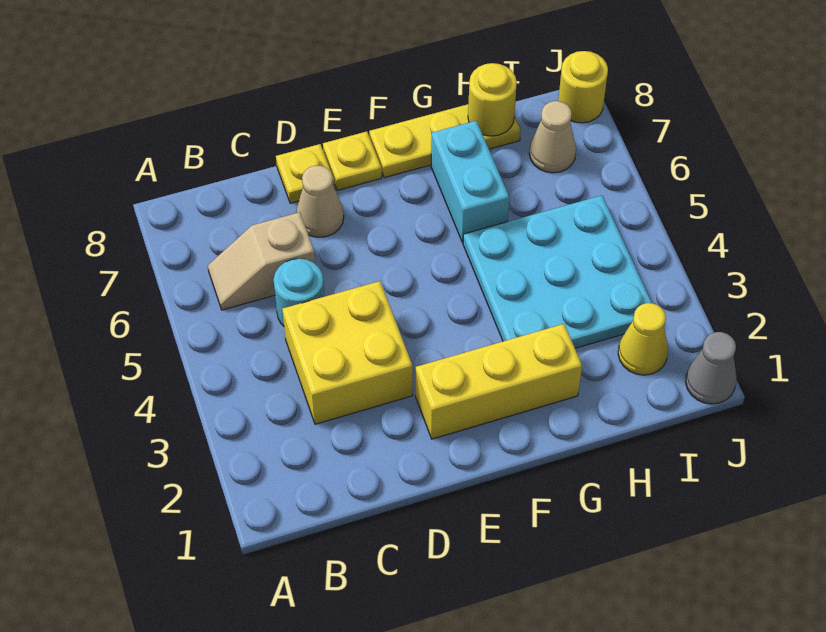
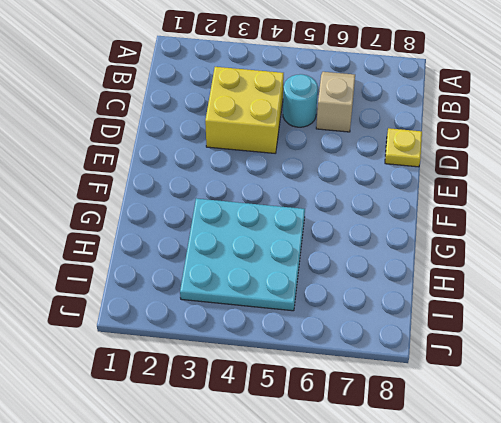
none -> tan 1x1 cone [296,166,344,237]
none -> yellow 1x3 brick [416,324,582,439]
none -> yellow 1x1 plate [323,132,382,190]

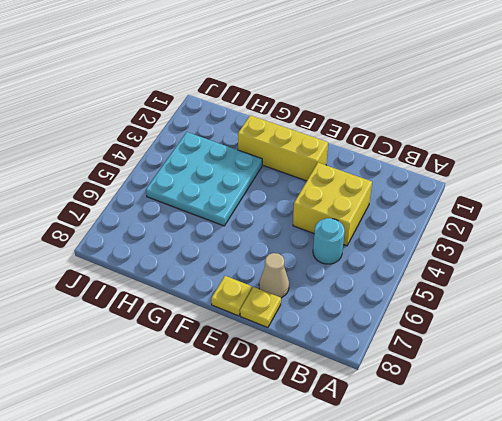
none -> tan 1x2 slope [208,212,315,310]
none -> yellow 1x3 plate [369,104,521,178]
none -> cyan 1x2 brick [431,121,509,243]

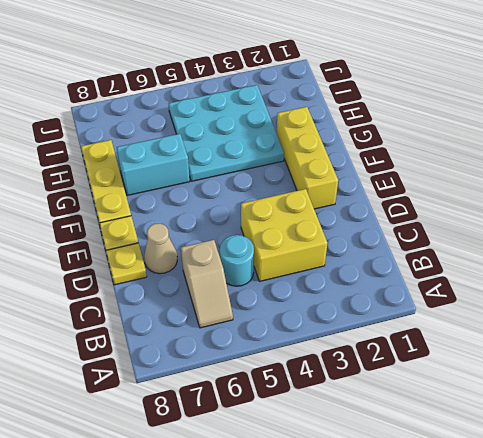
none -> yellow 1x1 cone [618,303,668,375]
none -> tan 1x1 cone [529,101,576,173]
none -> grey 1x1 cone [686,332,737,404]

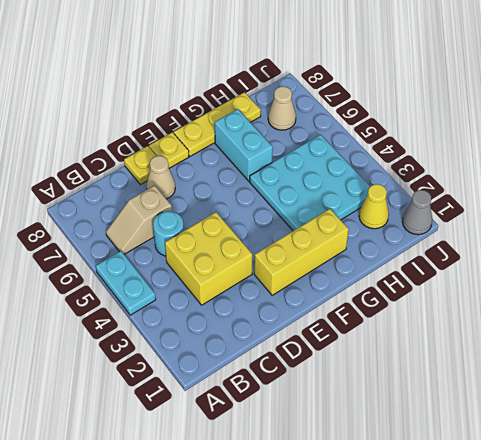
cyan 1x2 plate [96,251,156,315] -> none
none -> yellow 1x1 round brick [558,51,608,123]
none -> yellow 1x1 round brick [468,63,517,136]

